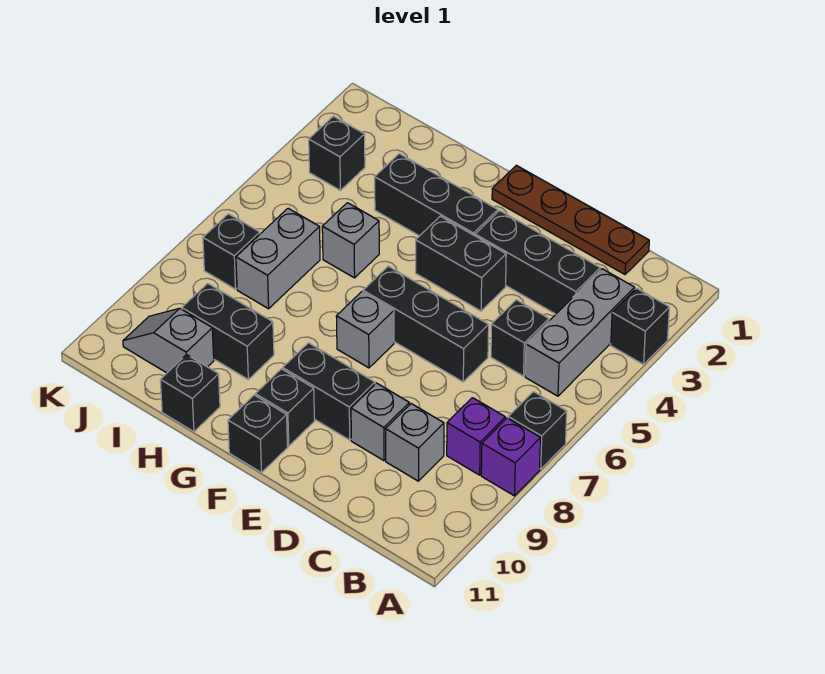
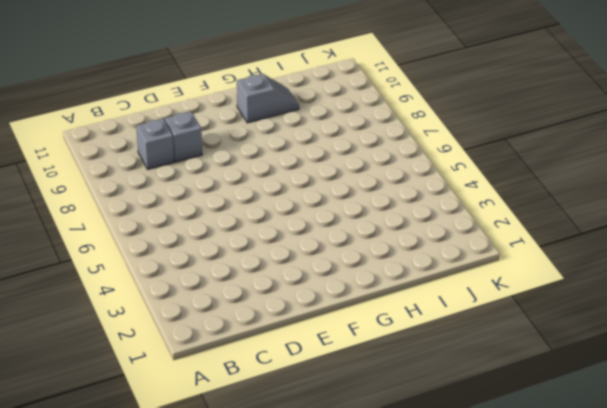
grey 1x2 slope [237,74,299,123] -> grey 1x2 slope moved to [123,308,214,373]
none -> black 1x1 brick [611,288,669,364]
none -> black 1x1 brick [508,392,567,469]
none -> purple 1x1 brick [481,418,540,496]

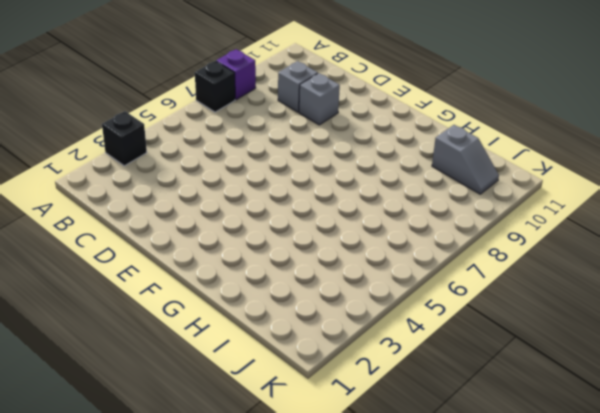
none -> grey 1x3 brick [525,269,635,396]
none -> purple 1x1 brick [447,398,505,475]
none -> brown 1x4 plate [492,165,649,274]

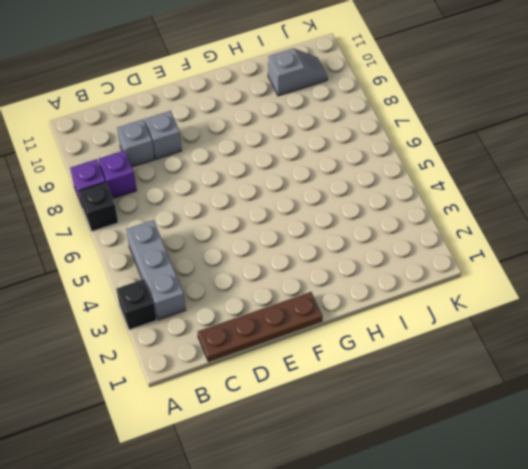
none -> black 1x3 brick [475,211,600,314]
none -> black 1x1 brick [491,300,549,376]
none -> black 1x3 brick [363,266,489,382]

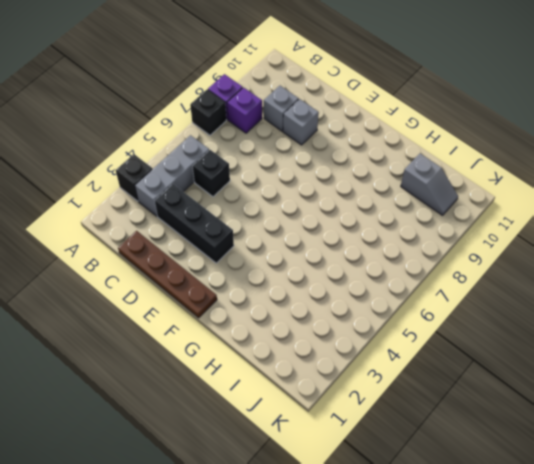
none -> black 1x3 brick [363,266,489,382]
none -> black 1x2 brick [415,216,506,311]
none -> black 1x2 brick [283,343,375,440]

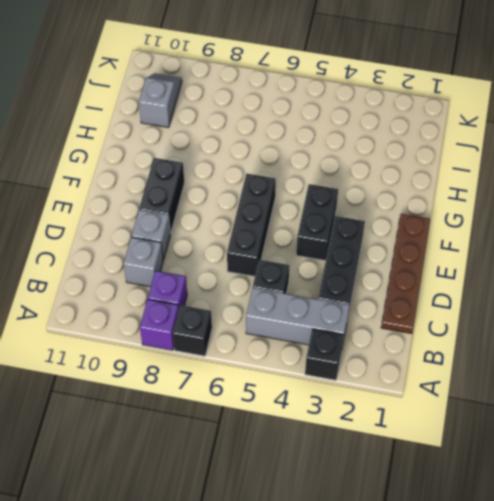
none -> black 1x3 brick [375,154,498,236]
none -> grey 1x1 brick [336,292,394,368]
none -> black 1x1 brick [255,369,314,446]

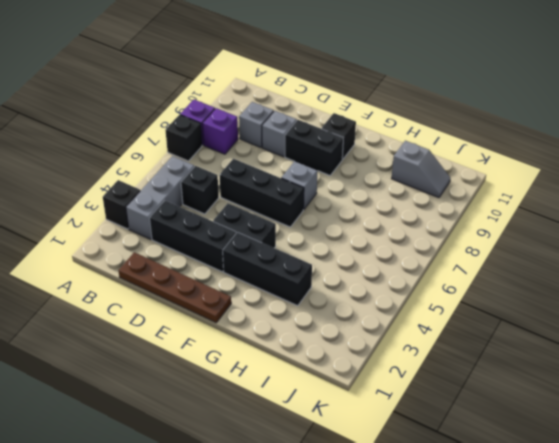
none -> black 1x1 brick [228,395,287,473]
none -> grey 1x1 brick [322,203,379,278]
none -> black 1x2 brick [182,284,274,379]

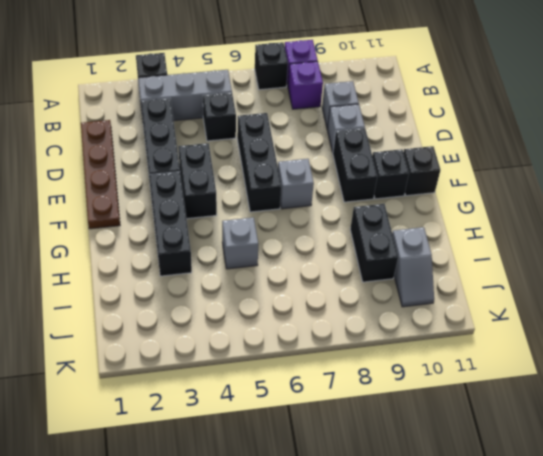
none -> black 1x1 brick [160,355,220,432]
none -> grey 1x2 brick [236,208,320,309]
none -> black 1x1 brick [309,116,365,190]

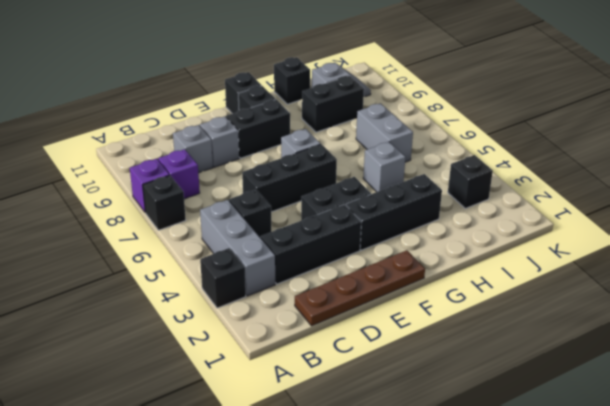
none -> black 1x1 brick [203,214,260,289]

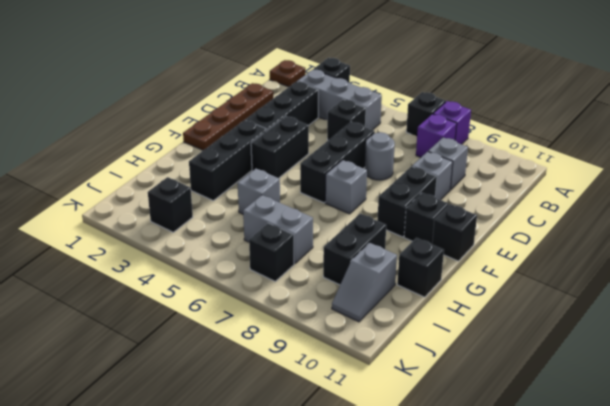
brown 1x1 plate [270,60,305,87] -> none
grey 1x1 round brick [365,132,395,180] -> none

